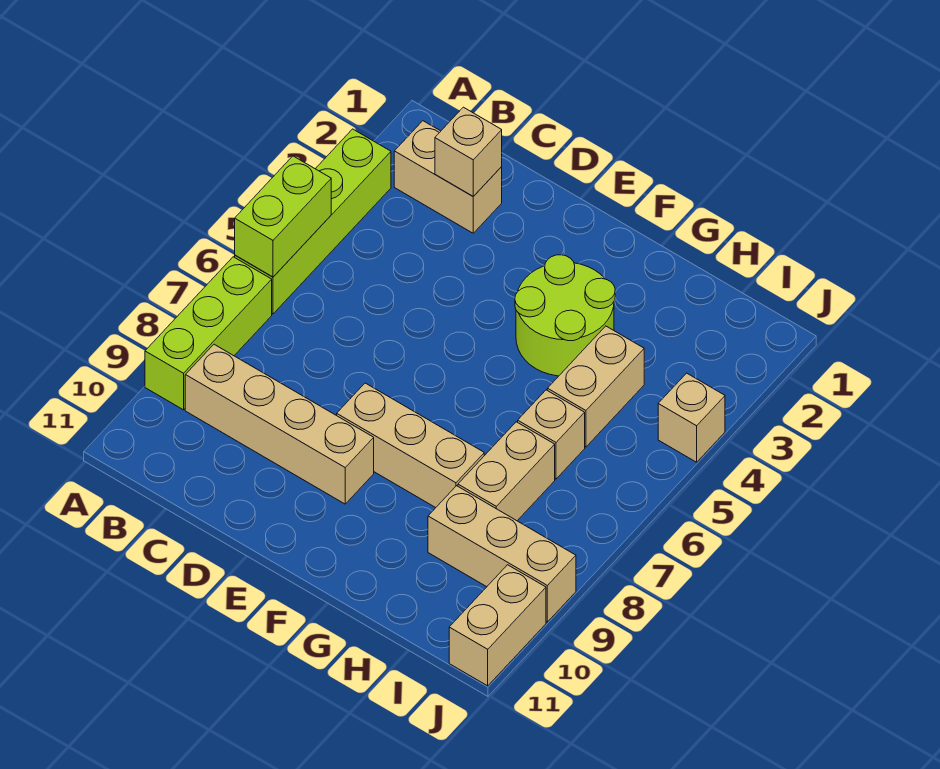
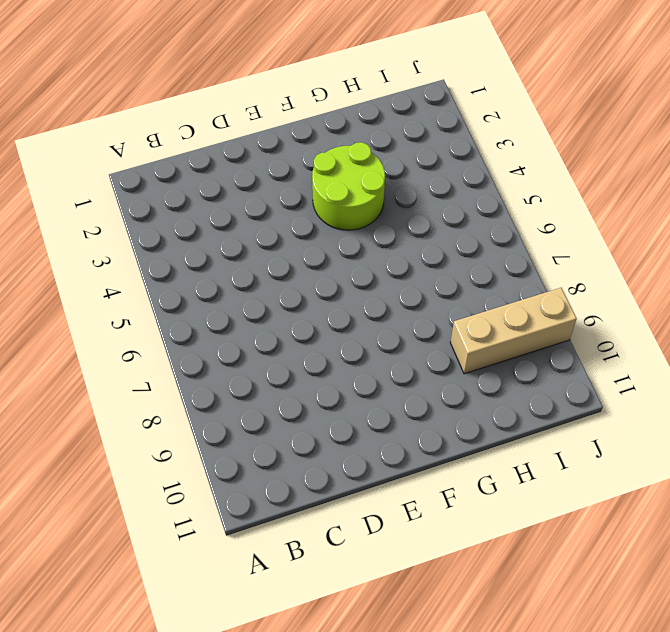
none -> lime 1x4 brick [235,129,391,314]
none -> lime 1x3 brick [145,257,272,410]
none -> tan 1x2 brick [394,121,502,233]

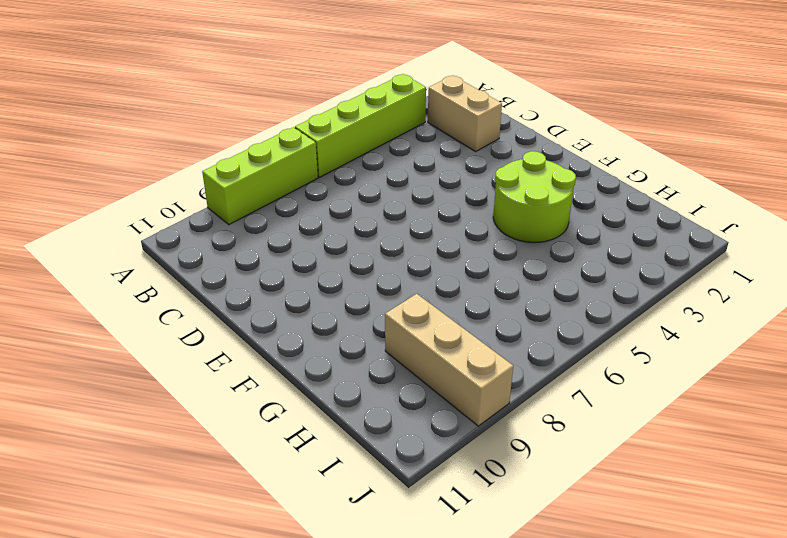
none -> tan 1x4 brick [185,344,374,504]
none -> tan 1x3 brick [337,383,484,508]
none -> tan 1x2 brick [547,326,644,447]

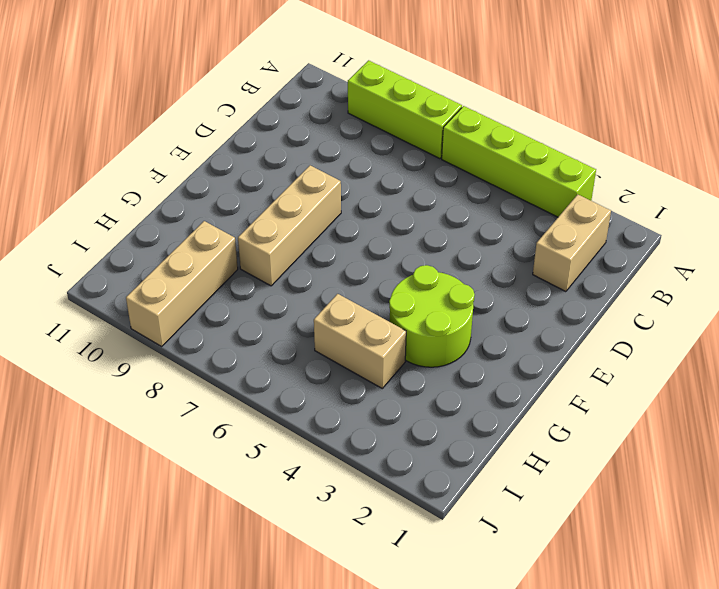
none -> tan 1x4 brick [185,344,374,504]
none -> tan 1x1 brick [518,390,585,479]
none -> tan 1x2 brick [458,422,555,521]

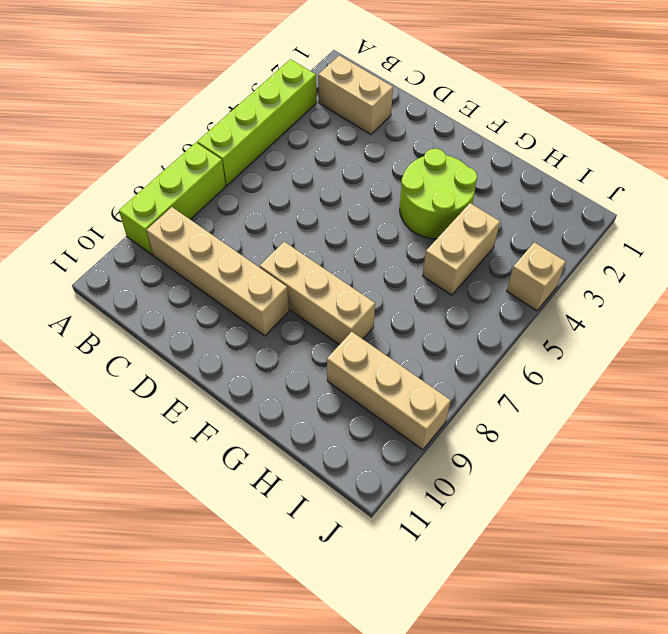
none -> tan 1x1 brick [518,390,585,479]
none -> tan 1x2 brick [458,422,555,521]
none -> tan 1x2 brick [449,565,546,686]

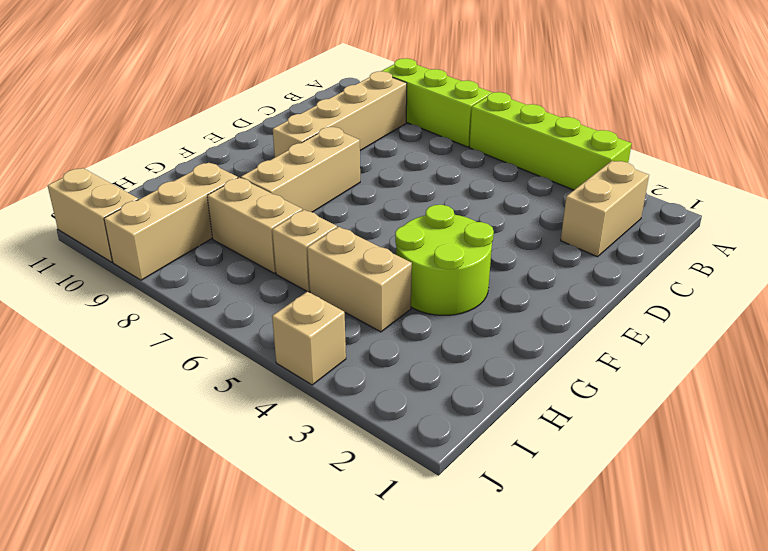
none -> lime 1x2 brick [235,156,331,277]
none -> tan 1x1 brick [435,107,502,196]

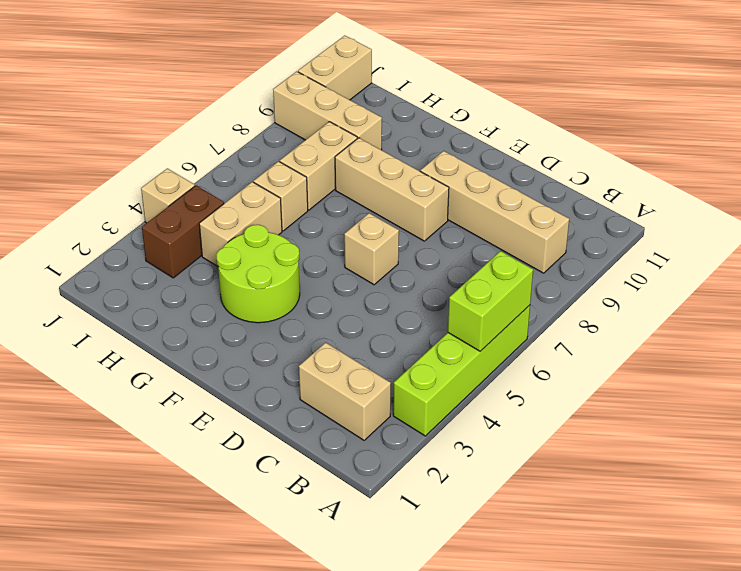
tan 1x1 brick [344,213,399,285] -> tan 1x1 brick moved to [435,107,502,196]
brown 1x2 brick [142,186,224,278] -> none
none -> lime 1x3 brick [145,257,272,410]

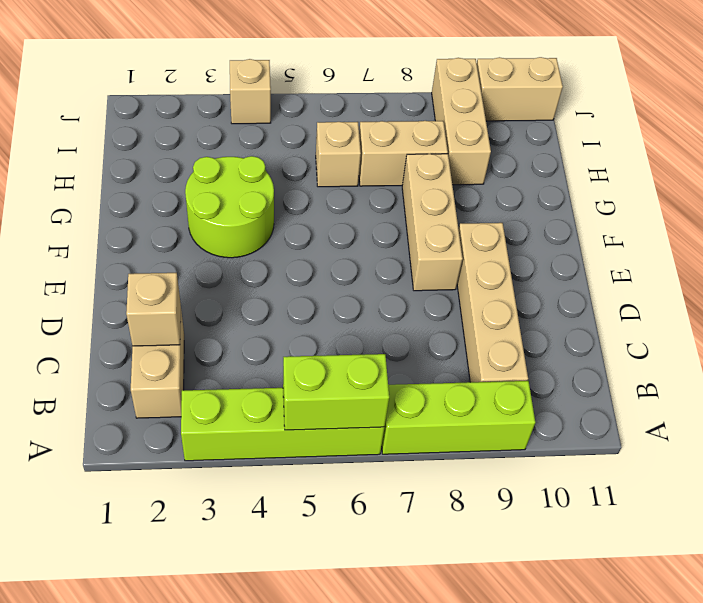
none -> tan 1x2 brick [547,326,644,447]

